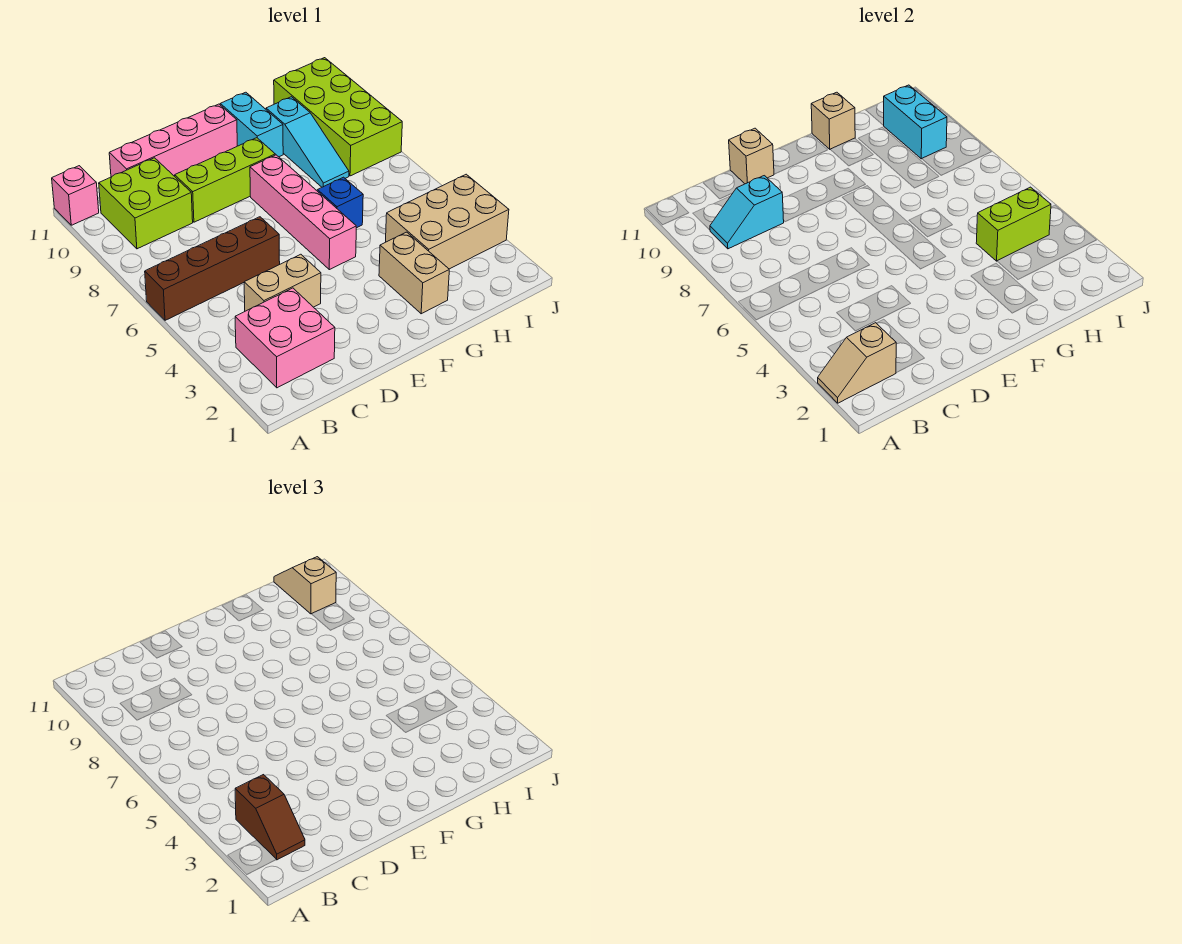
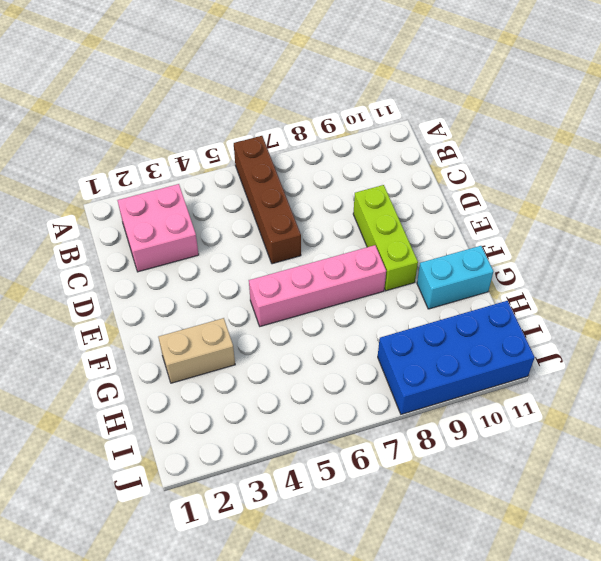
blue 2x4 brick [378,301,535,414] -> lime 2x4 brick [274,58,402,176]
none -> pink 1x1 brick [52,166,99,225]
none -> lime 2x2 brick [99,158,193,249]
none -> tan 1x2 brick [244,254,321,311]

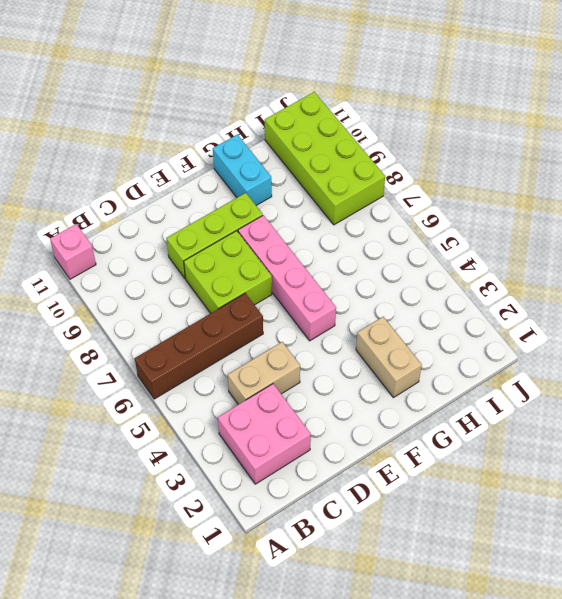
lime 2x2 brick [184,231,272,313] -> lime 2x2 brick moved to [99,158,193,249]
none -> pink 1x4 brick [109,104,237,177]
none -> blue 1x1 brick [317,177,363,228]
none -> tan 2x3 brick [386,174,509,269]

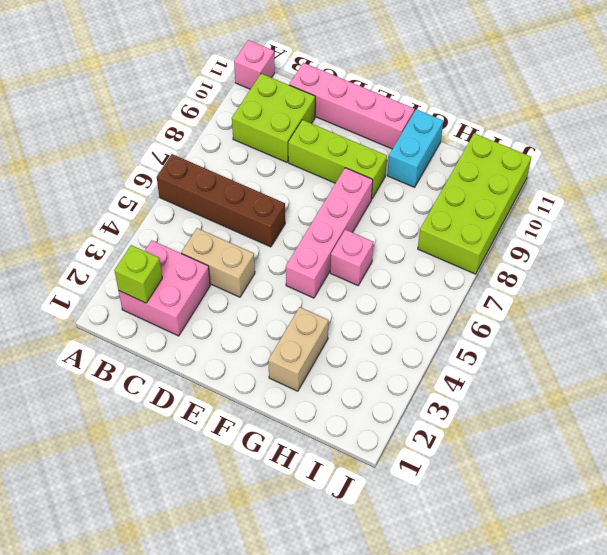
lime 1x1 brick [114,245,162,303] -> tan 1x2 slope [818,323,896,403]
pink 1x1 brick [330,230,373,286] -> blue 1x1 brick [317,177,363,228]
none -> tan 2x3 brick [386,174,509,269]
none -> cyan 1x3 slope [266,97,349,187]
none -> cyan 1x2 slope [710,176,784,249]

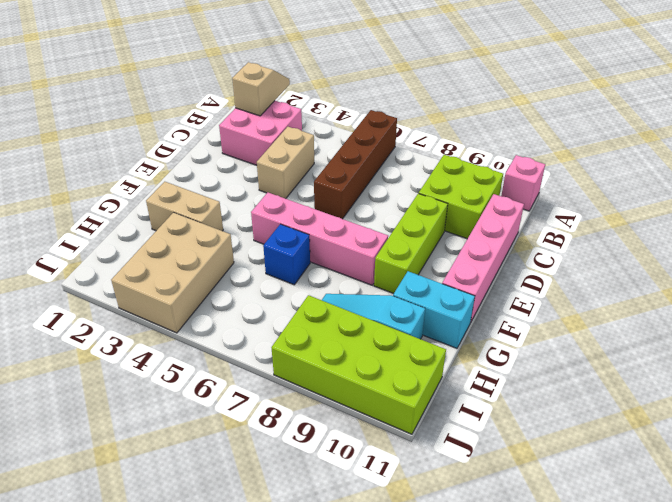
none -> cyan 1x2 slope [710,176,784,249]
none -> tan 1x1 brick [729,128,774,184]
none -> tan 1x1 brick [811,92,855,149]

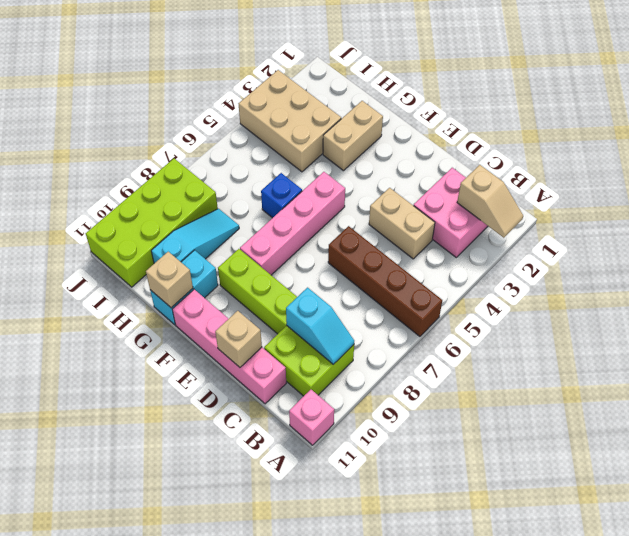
none -> lime 1x2 brick [976,187,1051,261]
none -> cyan 1x2 brick [883,85,947,159]
none -> brown 1x2 slope [235,775,305,860]

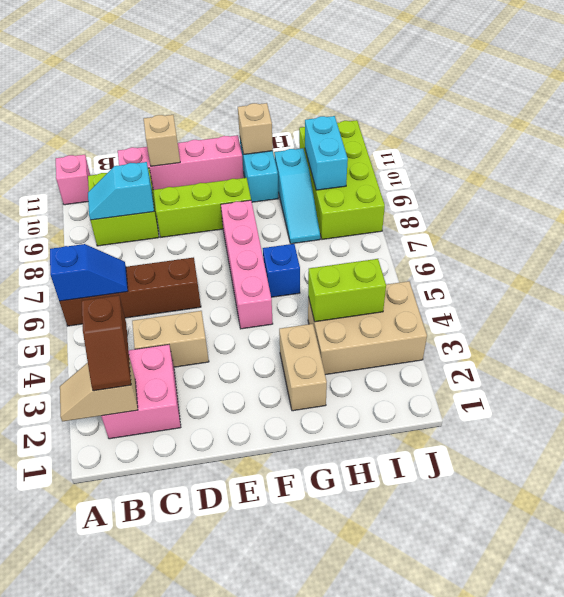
blue 1x2 slope [50,244,128,301] -> none
none -> tan 1x2 slope [274,557,336,614]

